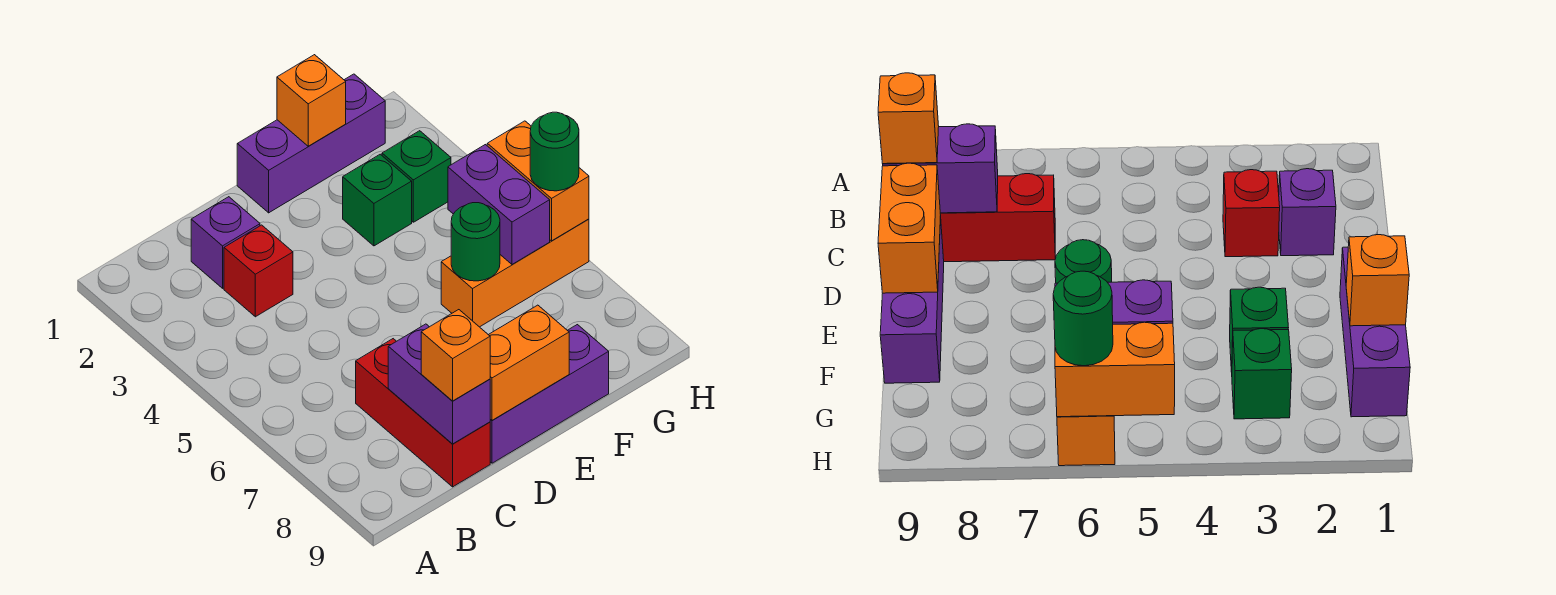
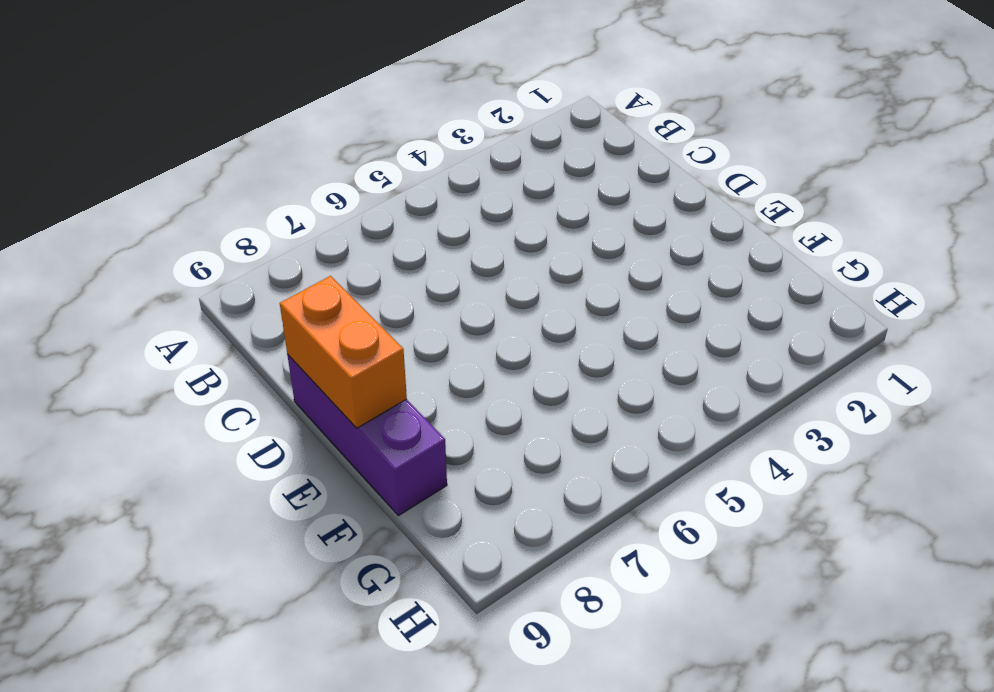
none -> purple 1x1 brick [191,197,260,288]
none -> red 1x1 brick [224,225,293,317]
none -> red 1x3 brick [356,339,490,487]

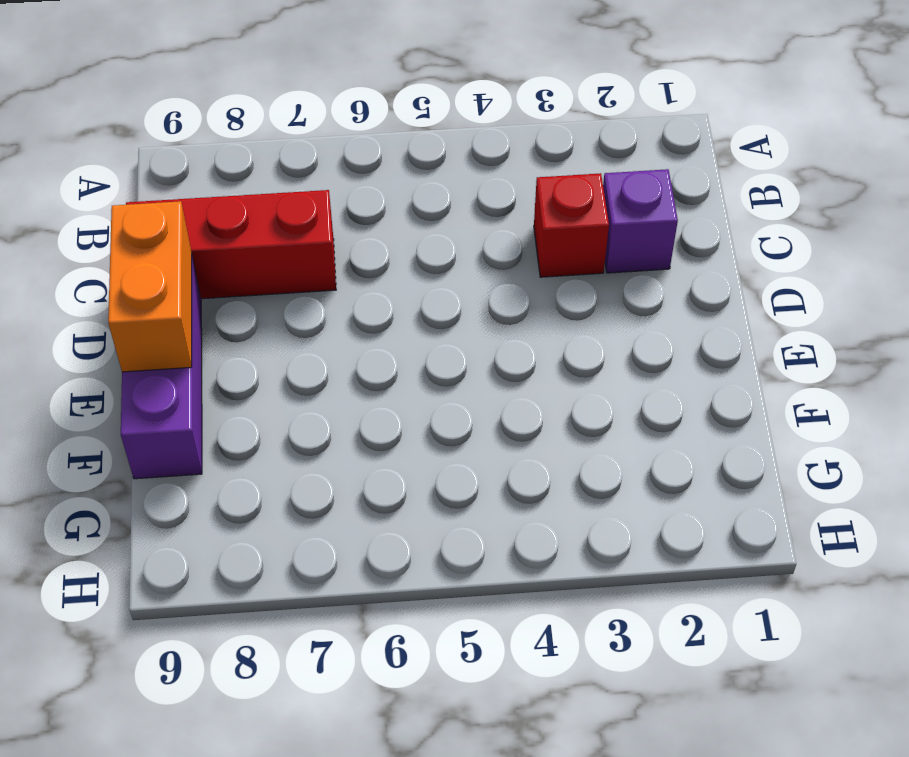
none -> purple 1x3 brick [237,74,385,213]
none -> green 1x1 brick [343,154,412,246]
none -> orange 1x3 brick [441,219,589,327]

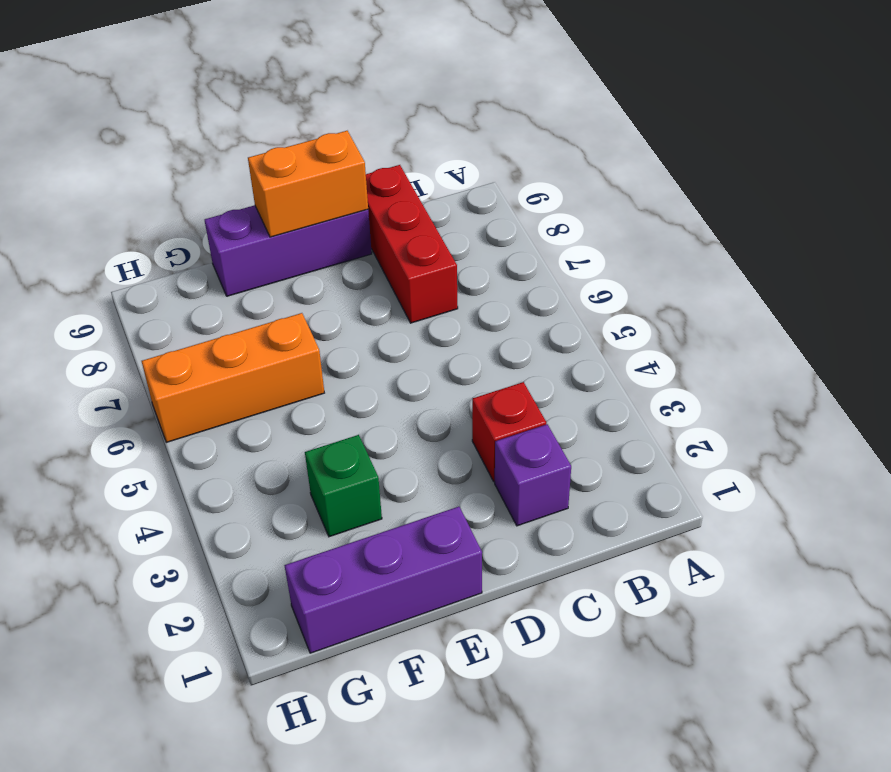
none -> green 1x1 brick [382,131,451,222]
none -> purple 1x2 brick [388,324,490,444]
none -> orange 1x1 brick [277,55,346,146]

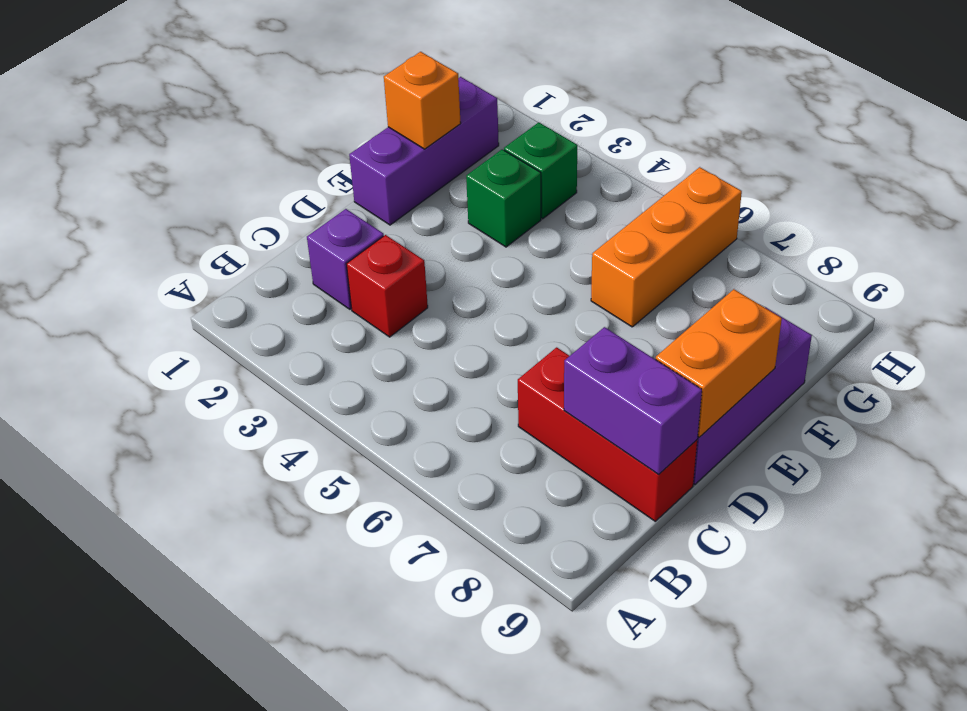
none -> green 1x1 round brick [451,203,500,281]
none -> purple 1x2 brick [448,145,550,264]
none -> orange 1x2 brick [487,121,589,241]

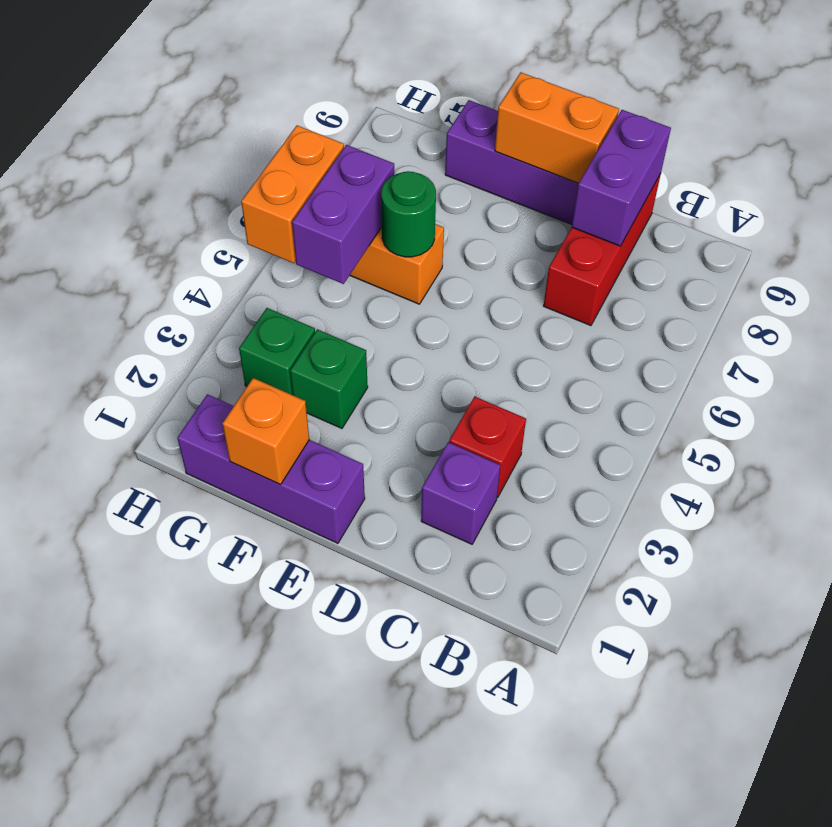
none -> orange 1x1 brick [421,310,490,401]
none -> green 1x1 round brick [530,112,579,191]

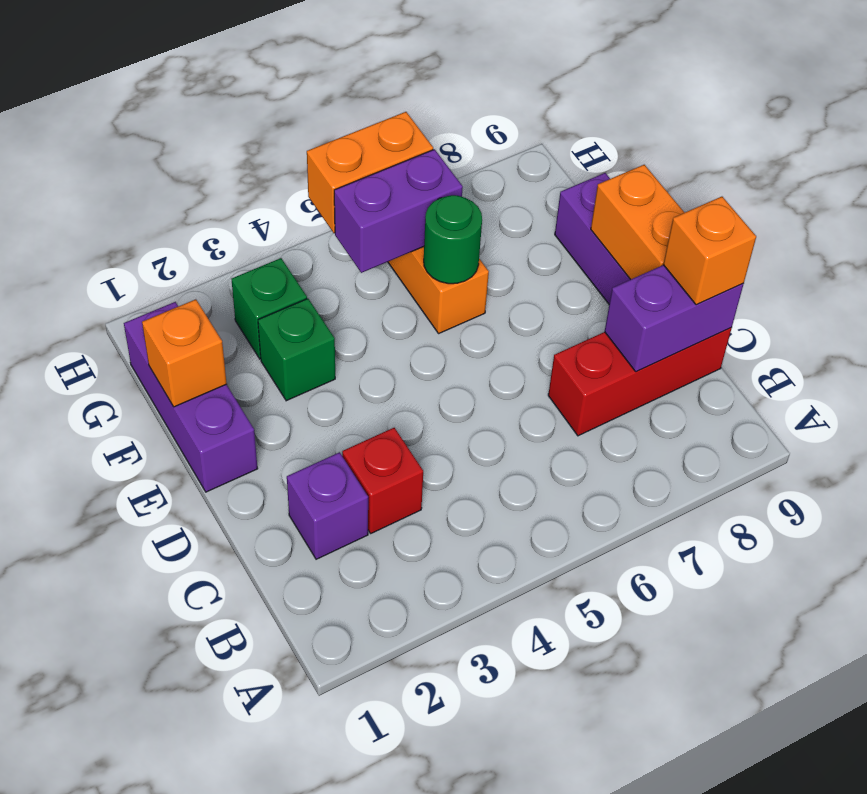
none -> green 1x1 round brick [530,112,579,191]

